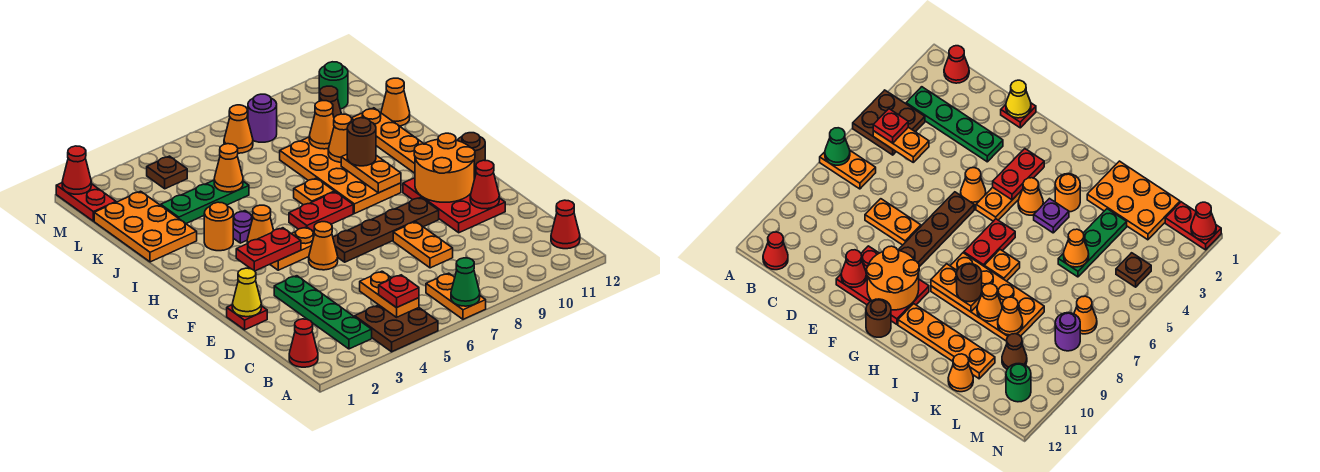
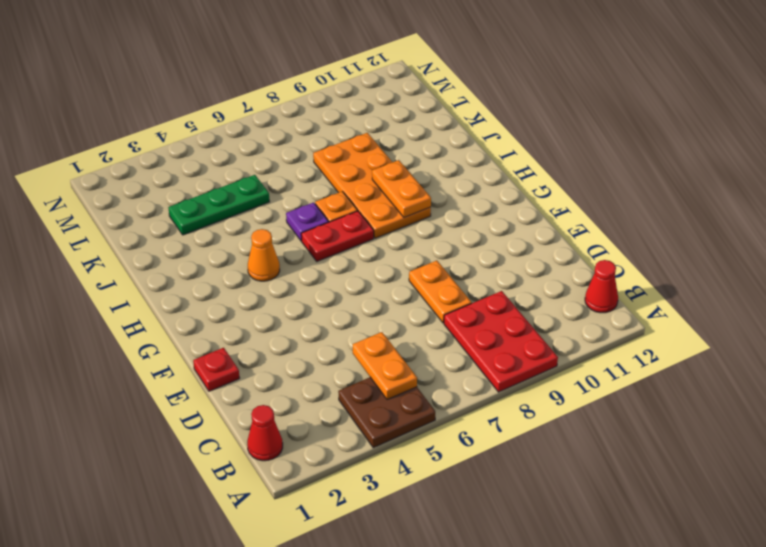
red 2x3 plate [444,291,558,392] -> red 2x3 plate moved to [403,178,505,233]
purple 1x1 plate [286,202,329,241] -> purple 1x1 plate moved to [233,211,253,243]
none -> orange 1x2 plate [426,273,486,319]
none -> green 1x4 plate [274,276,372,349]
none -> orange 1x1 cone [309,222,338,270]
none -> brown 1x4 plate [333,197,439,262]

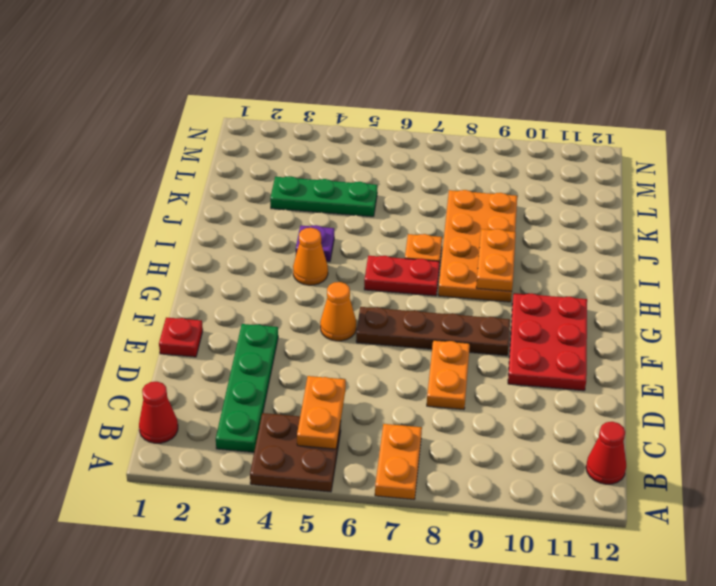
none -> orange 1x2 plate [270,227,315,270]
none -> brown 1x1 round brick [457,133,485,179]
none -> orange 1x4 plate [352,108,424,173]
none -> orange 1x1 round brick [204,202,233,251]

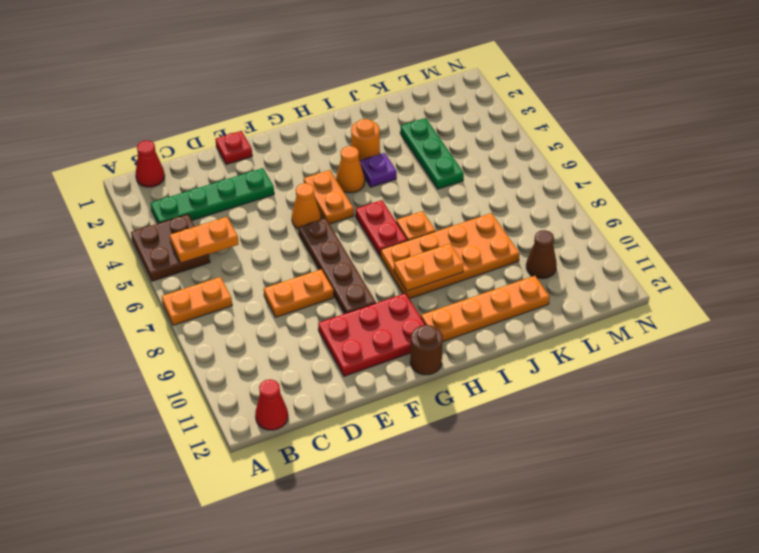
none -> orange 2x3 plate [94,191,197,262]
none -> orange 1x1 cone [381,78,410,126]
none -> red 1x2 plate [56,183,116,221]
none -> brown 1x1 plate [147,156,187,189]

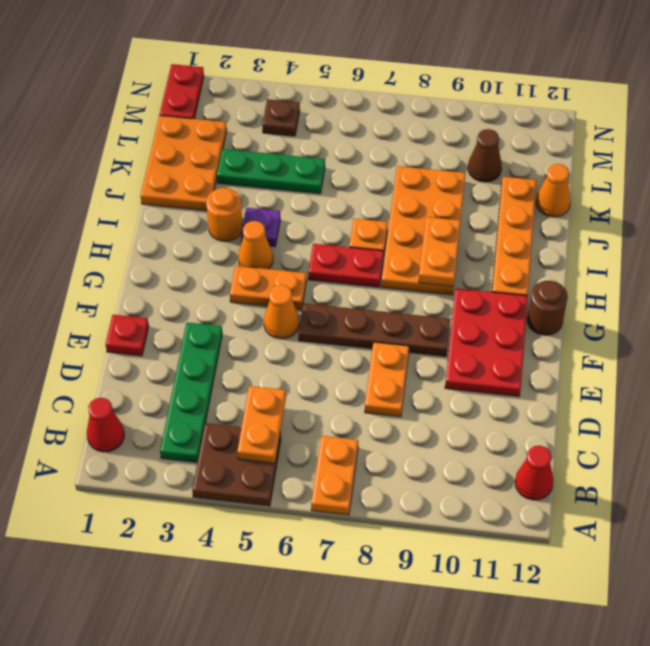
none -> orange 1x1 cone [224,105,253,153]
none -> purple 1x1 round brick [248,94,277,142]
none -> green 1x1 round brick [319,62,348,109]
none -> green 1x1 cone [451,258,480,306]

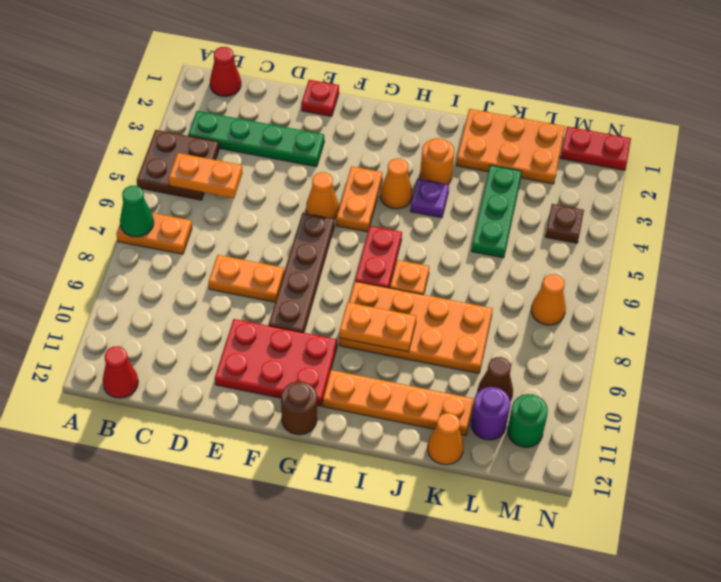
purple 1x1 round brick [471,387,510,440] -> purple 1x1 round brick moved to [248,94,277,142]
none -> yellow 1x1 cone [232,268,261,317]
none -> red 1x1 cone [470,160,499,209]
none -> orange 2x2 round brick [414,133,475,202]
none -> red 1x2 plate [236,228,301,271]

